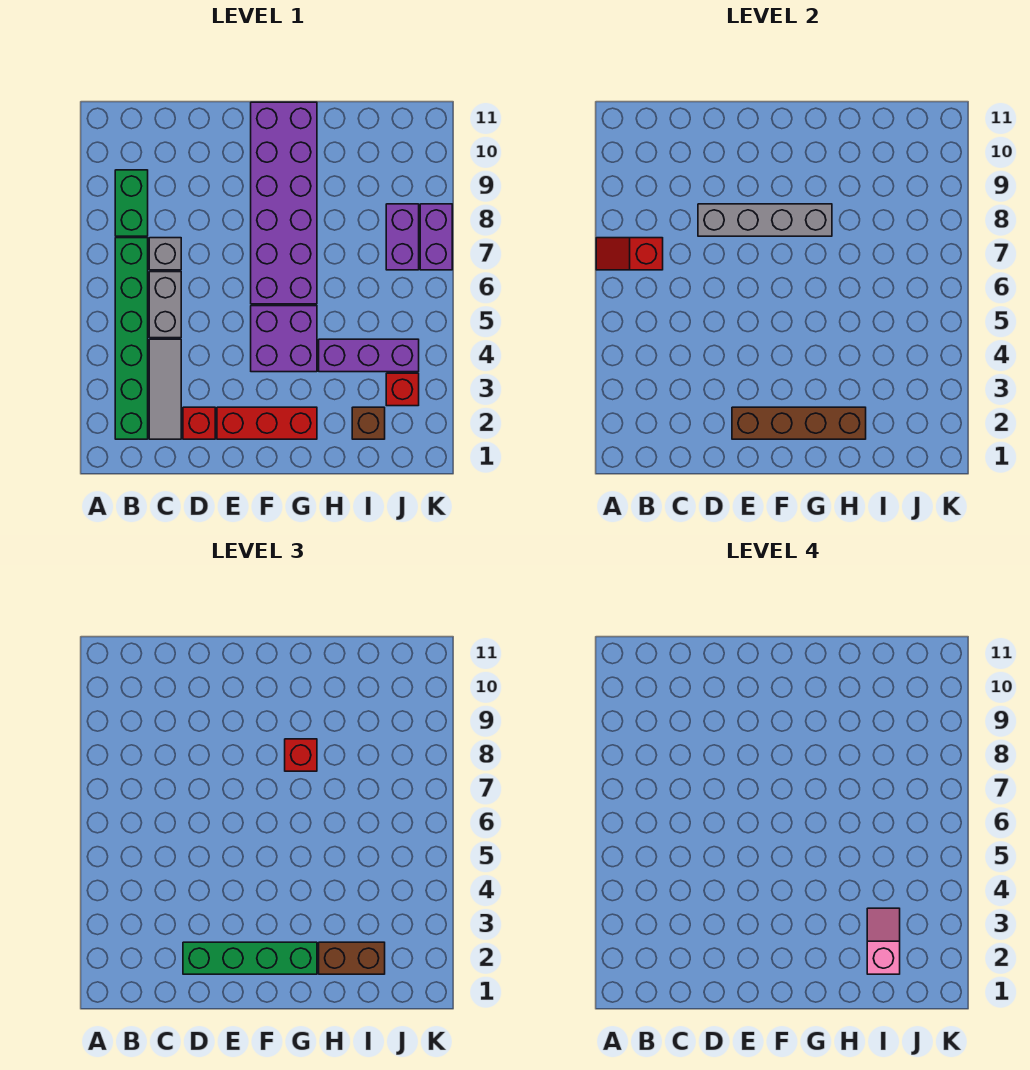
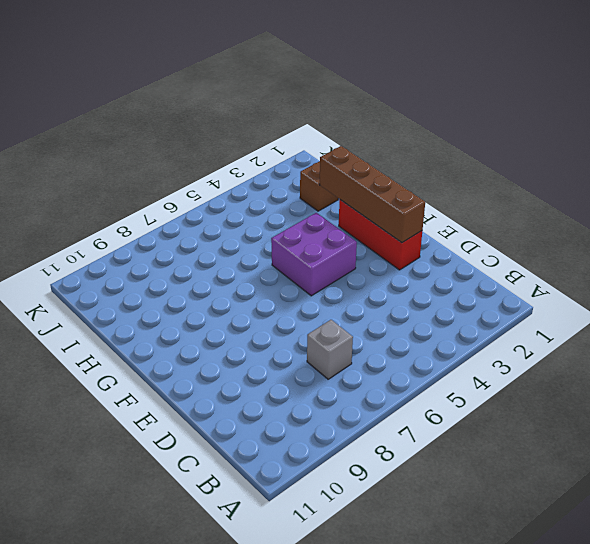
none -> green 1x6 brick [115,238,148,439]
none -> green 1x2 brick [115,170,148,236]
none -> grey 1x3 tile [149,339,181,439]

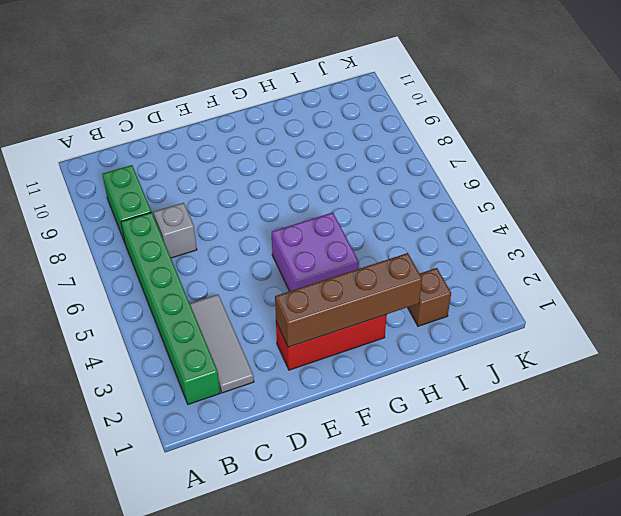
none -> grey 1x2 brick [149,272,181,338]
none -> red 1x1 brick [183,407,215,439]
none -> purple 2x6 brick [251,102,317,304]

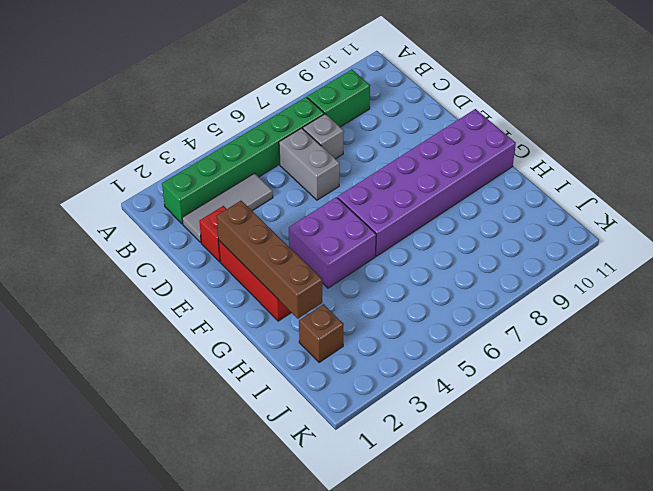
grey 1x2 brick [279,128,340,200] -> grey 1x2 brick turned to [149,272,181,338]
none -> purple 1x3 brick [319,339,419,372]
none -> red 1x1 brick [386,373,419,406]
none -> purple 1x2 brick [386,204,419,270]

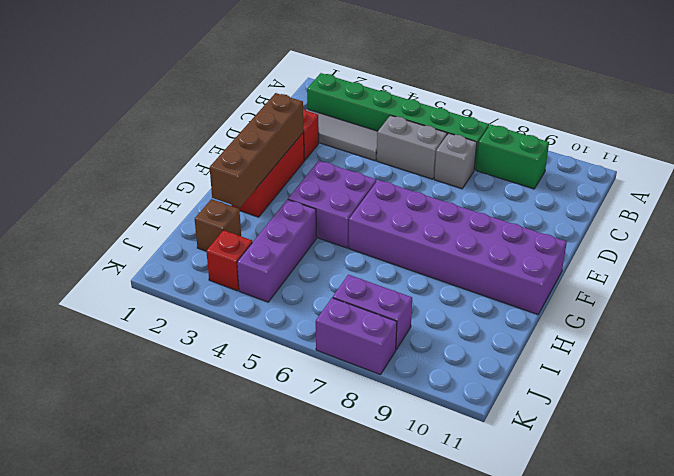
none -> red 1x2 slope [596,238,663,270]
none -> grey 1x4 brick [698,204,832,236]
none -> green 1x4 brick [183,942,317,974]

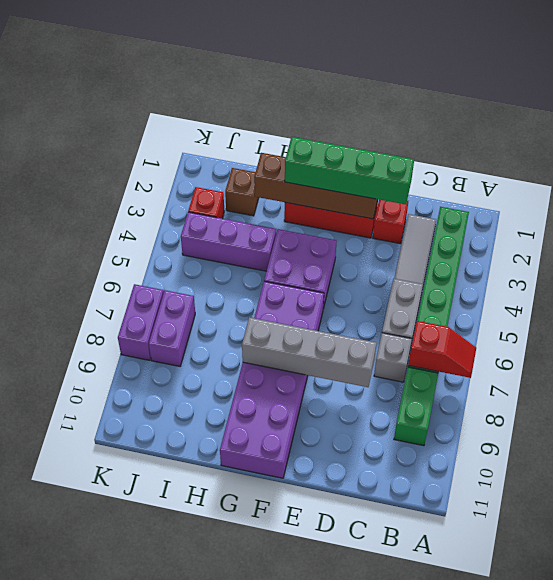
none -> red 1x1 brick [285,739,317,771]
none -> brown 1x2 brick [319,942,385,974]
none -> pink 1x2 slope [867,908,900,974]

